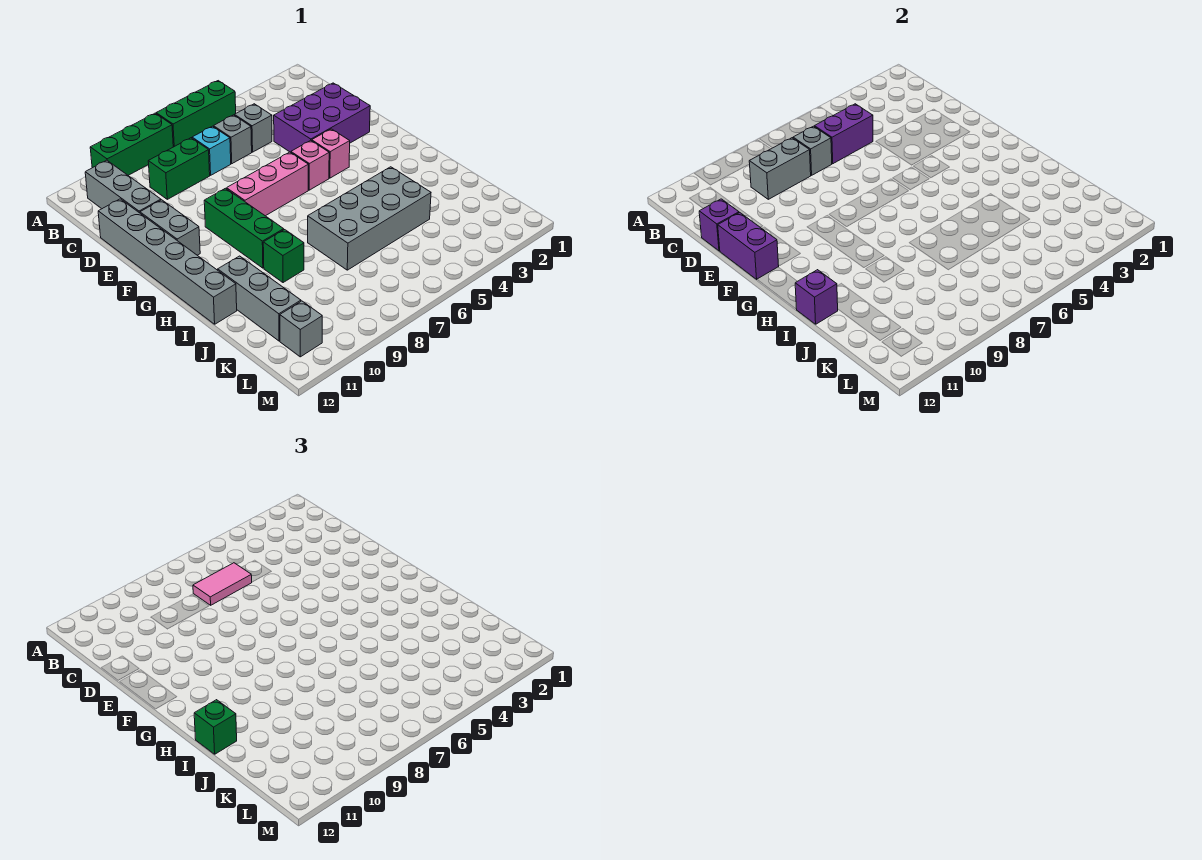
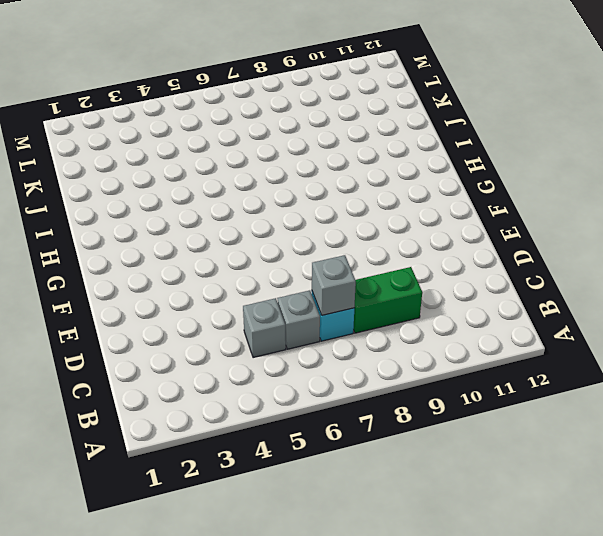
none -> green 1x3 brick [156,81,236,147]
none -> green 1x3 brick [90,113,173,176]
none -> grey 1x3 brick [85,160,161,213]

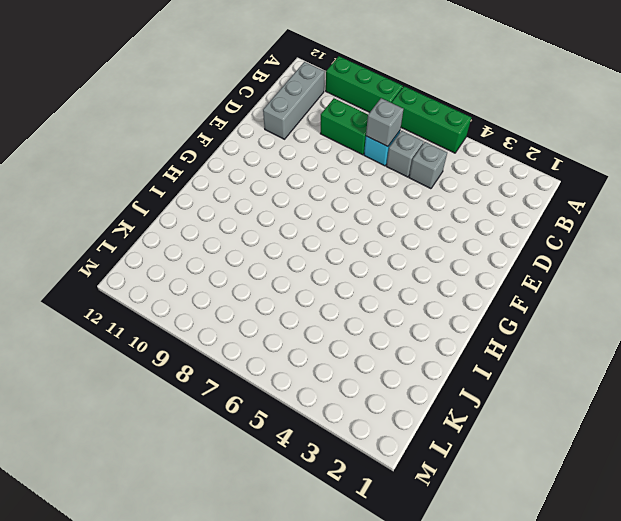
none -> purple 2x3 brick [274,83,370,152]
none -> grey 1x6 brick [98,199,237,324]
none -> grey 1x2 brick [140,200,200,255]

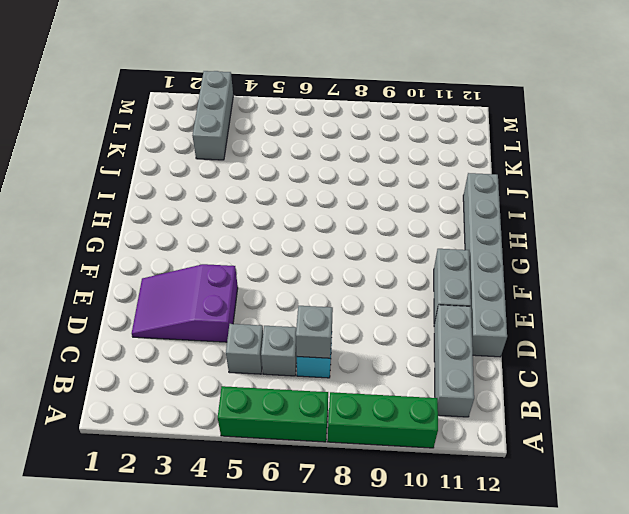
purple 2x3 slope [132,264,238,342] -> purple 2x3 brick [274,83,370,152]
grey 1x3 brick [192,71,233,160] -> grey 1x3 brick moved to [218,256,301,341]
none -> green 1x2 brick [148,138,210,199]
none -> pink 1x1 brick [312,129,350,178]
none -> pink 1x1 brick [291,140,329,190]

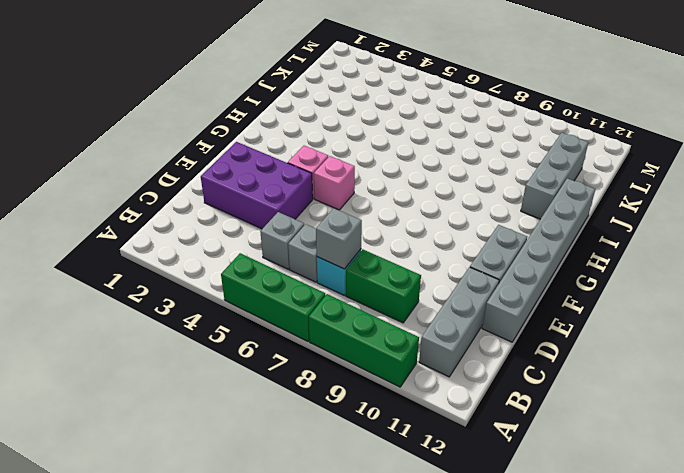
none -> pink 1x3 brick [227,152,308,216]
none -> green 1x3 brick [204,188,284,268]
none -> grey 2x4 brick [308,167,431,270]

